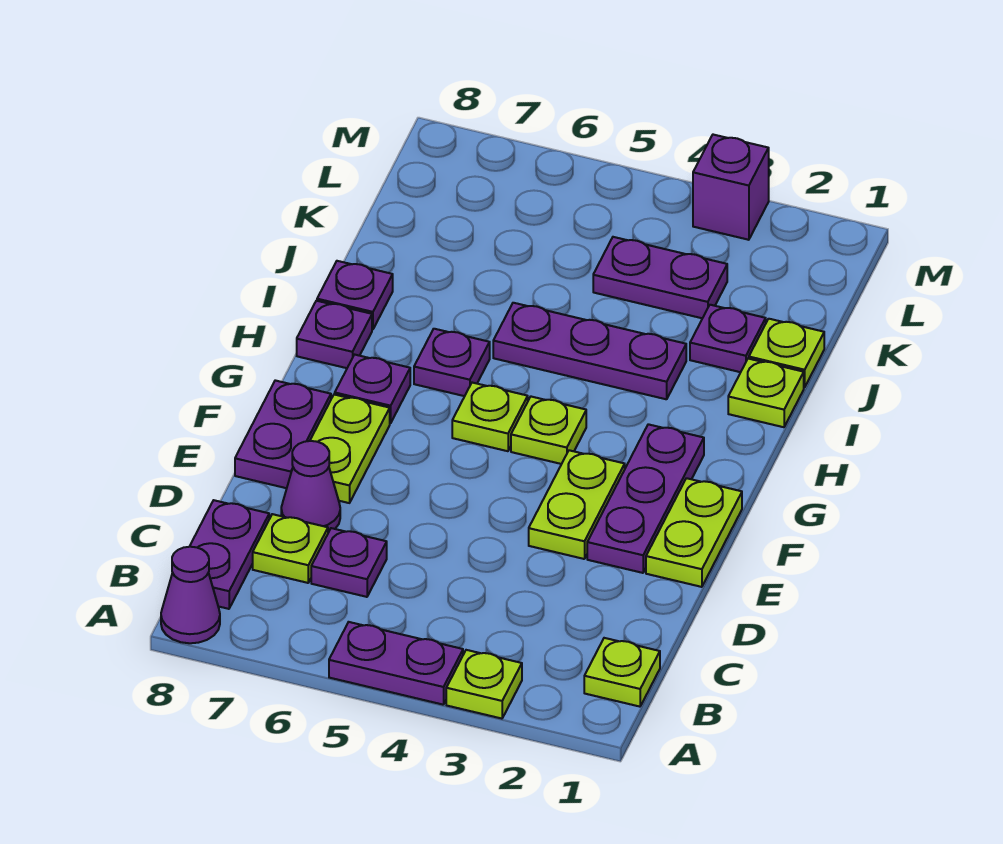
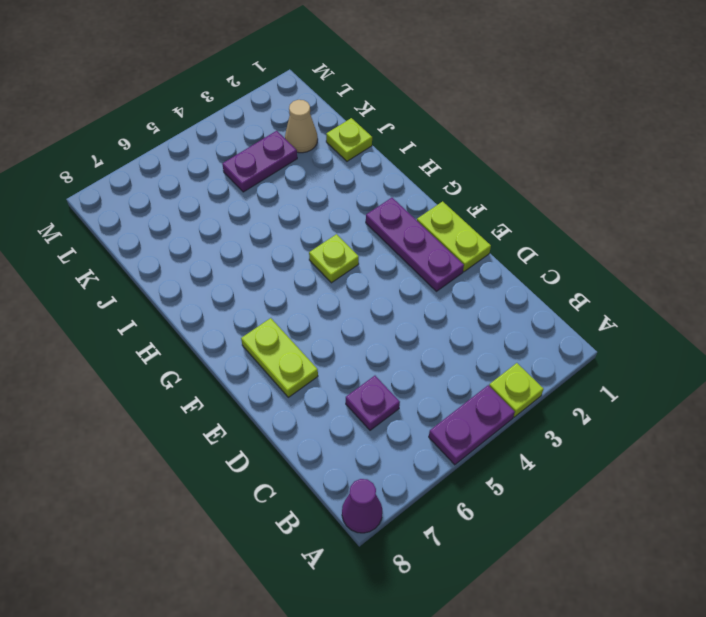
tan 1x1 cone [285,100,318,153] -> none
none -> lime 1x1 plate [584,638,660,707]
none -> purple 1x2 plate [190,500,269,609]
none -> lime 1x1 plate [253,514,328,583]

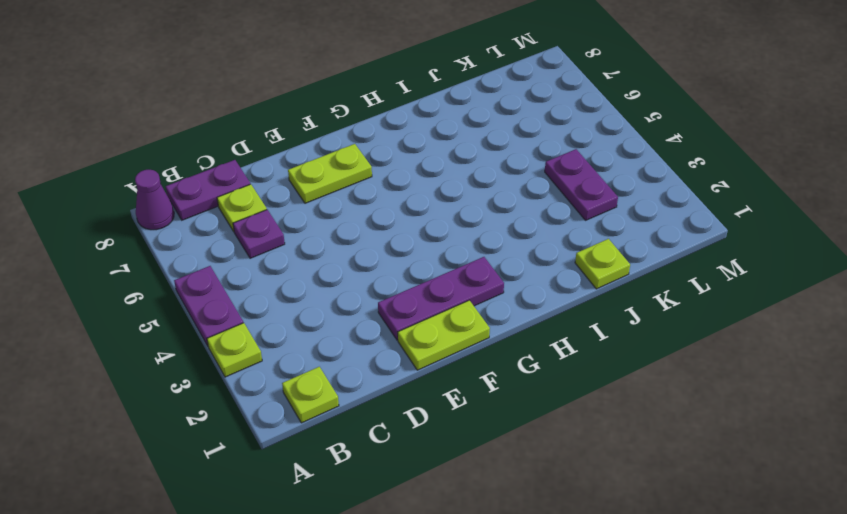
none -> purple 1x1 cone [281,441,340,533]
none -> lime 1x2 plate [529,450,625,559]
none -> purple 1x2 plate [235,380,331,488]

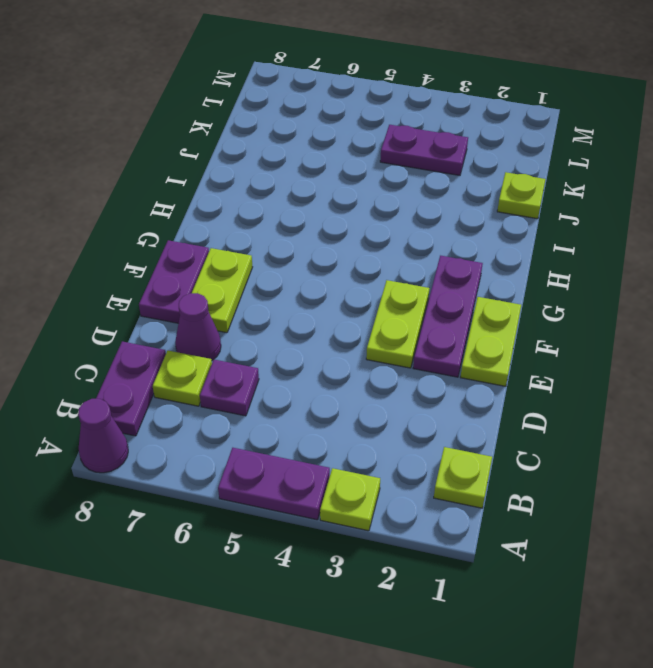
none -> lime 1x1 plate [511,397,586,464]
none -> lime 1x1 plate [452,383,528,451]
none -> purple 1x1 plate [335,355,410,423]

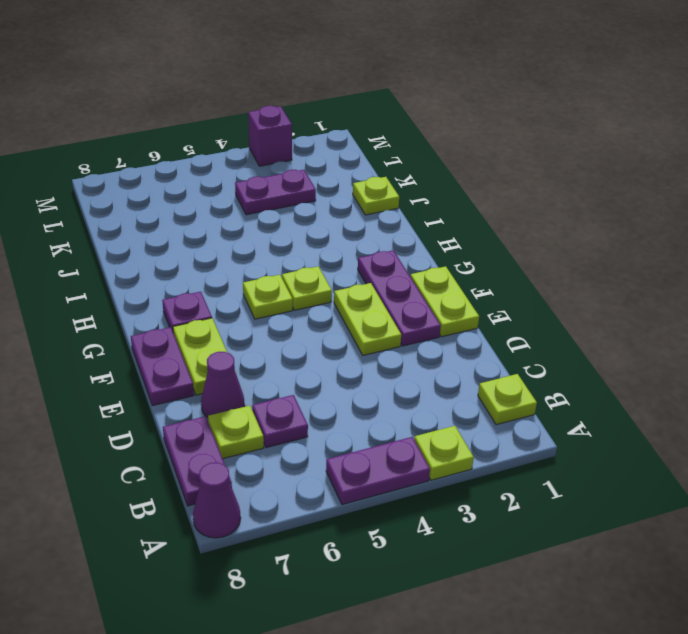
none -> purple 1x1 plate [414,329,490,396]
none -> purple 1x1 plate [297,301,372,368]
none -> lime 1x1 plate [728,359,804,427]

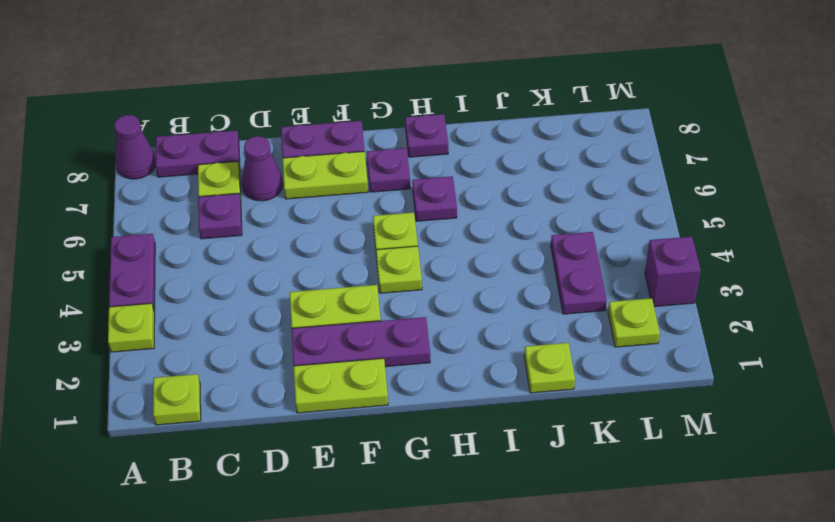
lime 1x1 plate [608,298,660,347] -> lime 1x1 plate moved to [728,359,804,427]
none -> purple 1x3 plate [493,303,686,399]
none -> purple 1x1 plate [317,261,393,330]
none -> purple 1x1 plate [690,305,766,372]

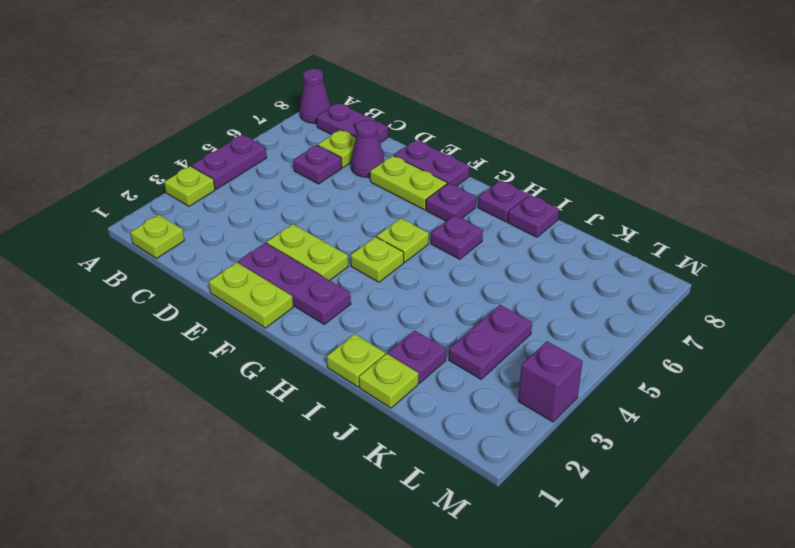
none -> purple 1x3 plate [493,303,686,399]

